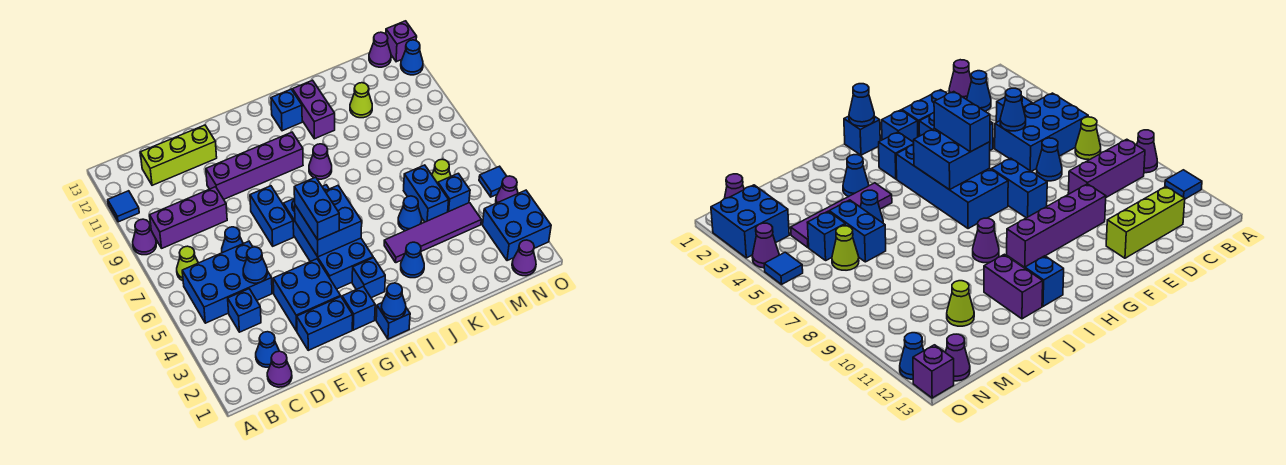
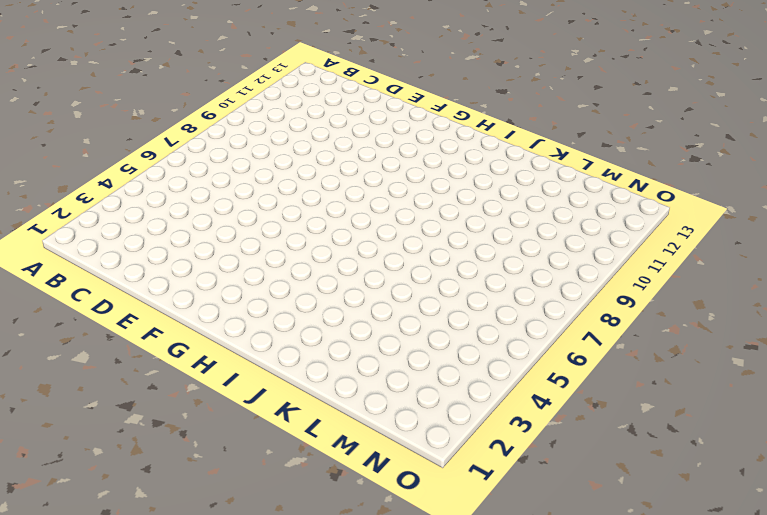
none -> purple 1x1 cone [133,219,156,255]
none -> blue 1x1 tile [108,191,139,222]
none -> blue 2x3 brick [182,241,272,323]
none -> lime 1x1 cone [177,246,198,281]

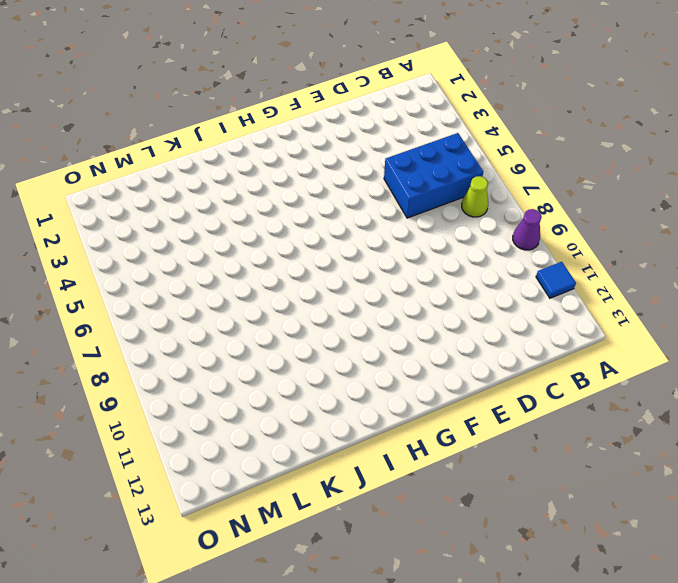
none -> purple 1x3 brick [150,187,227,248]
none -> purple 1x1 cone [267,351,292,387]
none -> blue 1x1 cone [256,332,279,367]
none -> blue 1x1 brick [228,289,261,332]

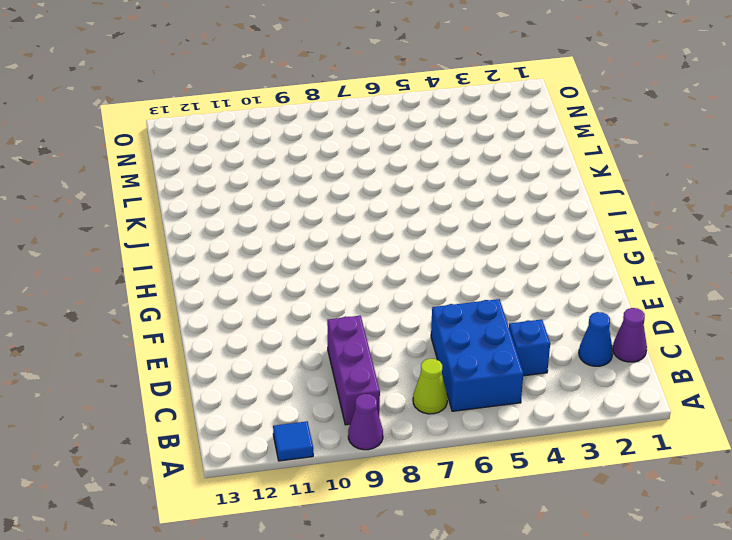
none -> lime 1x3 brick [140,125,217,185]
none -> blue 1x1 cone [222,227,243,253]
none -> blue 1x2 brick [297,297,353,350]
none -> blue 2x2 brick [273,259,341,331]

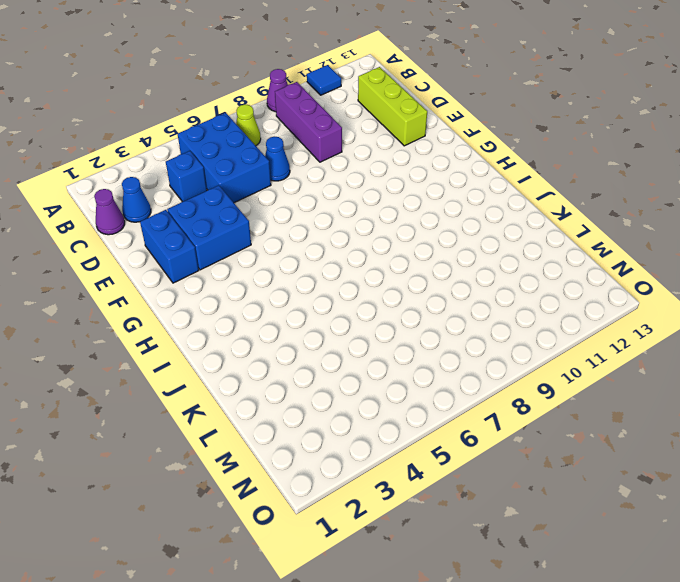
none -> purple 1x4 brick [206,132,303,199]
none -> blue 1x2 brick [250,186,294,246]
none -> blue 1x1 brick [342,287,375,330]
none -> blue 2x4 brick [284,185,373,289]

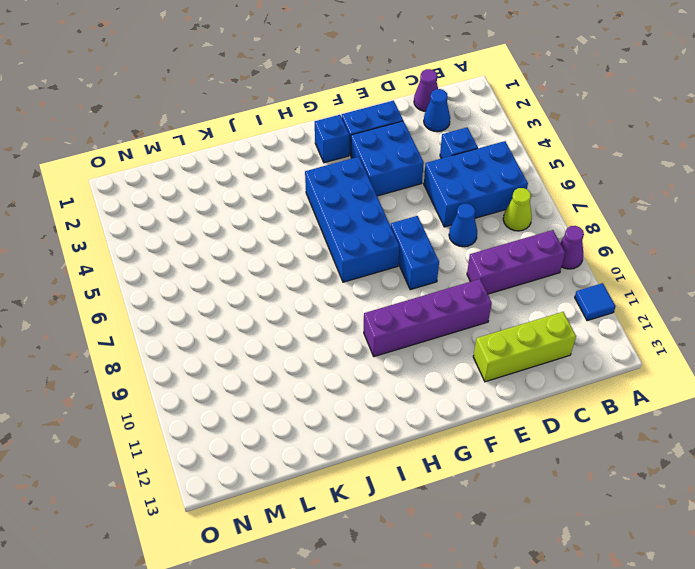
none -> blue 1x1 brick [376,303,410,339]
none -> blue 1x1 brick [352,258,385,298]
none -> purple 1x1 cone [309,144,332,179]
none -> blue 1x1 brick [271,89,302,131]

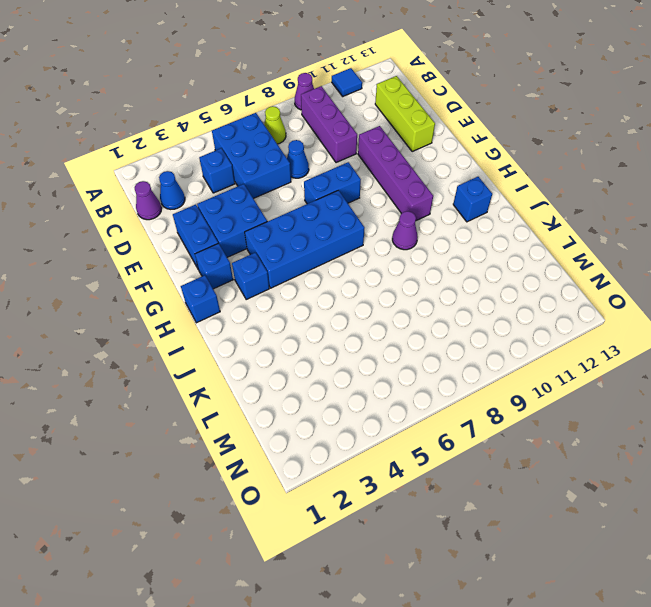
none -> blue 1x1 cone [401,242,424,278]
none -> purple 1x4 tile [384,203,481,263]
none -> purple 1x2 brick [292,80,335,139]
none -> blue 1x1 cone [398,196,422,231]

